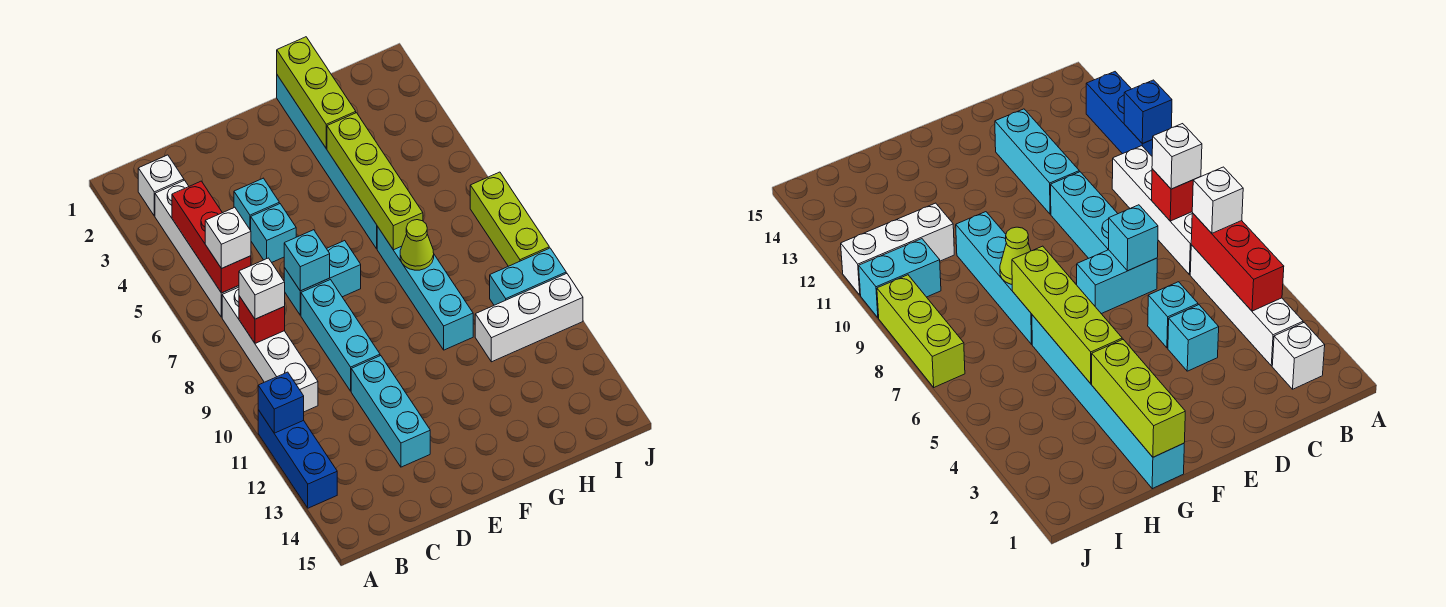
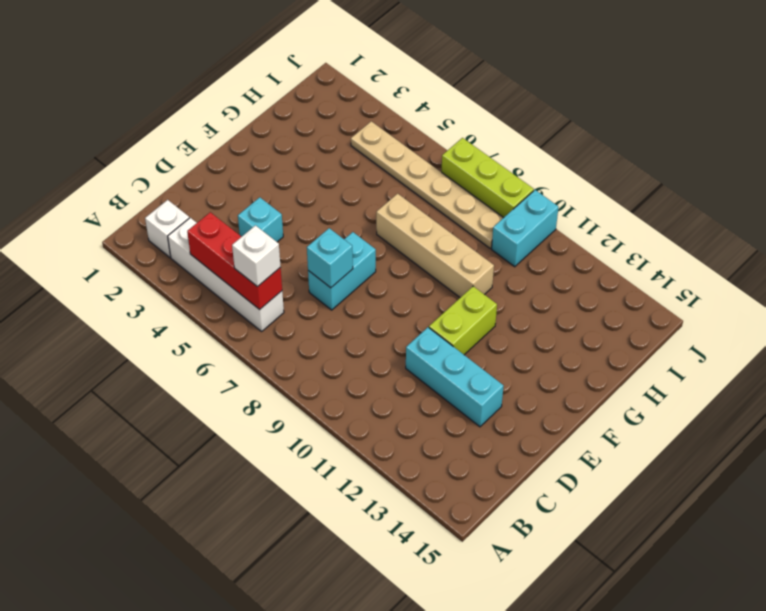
lime 1x2 brick [429,286,497,355] -> none
tan 1x4 brick [376,194,494,298] -> cyan 1x4 brick [377,226,473,350]
tan 1x6 plate [351,121,503,248] -> none
none -> blue 1x3 brick [258,410,337,508]
none -> white 1x4 brick [222,287,318,412]
none -> cyan 1x1 brick [251,204,296,262]

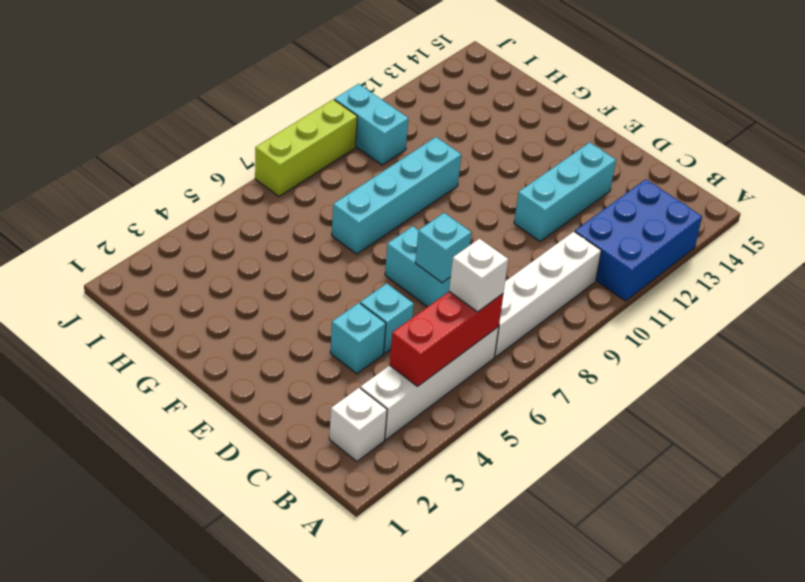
blue 2x3 brick [575,179,702,301] -> blue 1x3 brick [258,410,337,508]
none -> cyan 1x3 brick [301,280,380,391]
none -> cyan 1x6 brick [277,75,377,249]
none -> white 1x3 brick [475,273,583,362]

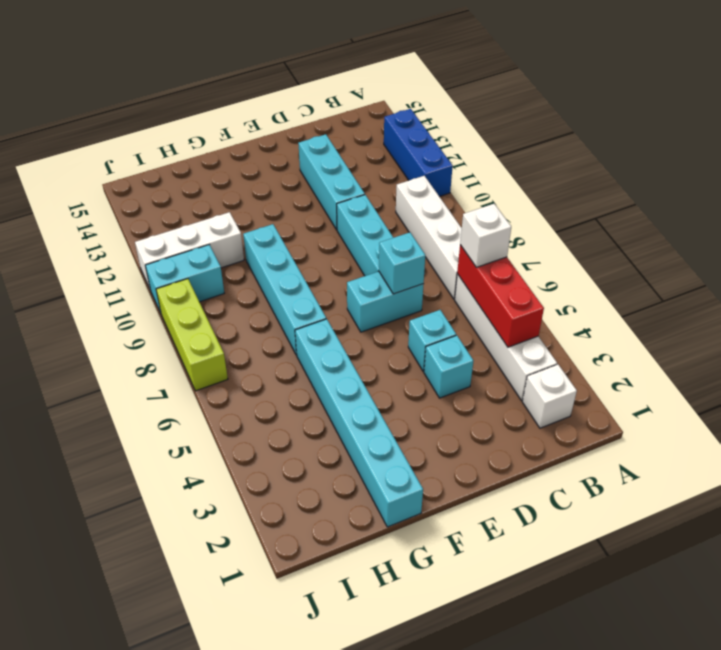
none -> blue 1x1 brick [258,372,304,433]
none -> red 1x1 brick [239,296,285,343]
none -> lime 1x3 brick [277,37,356,148]

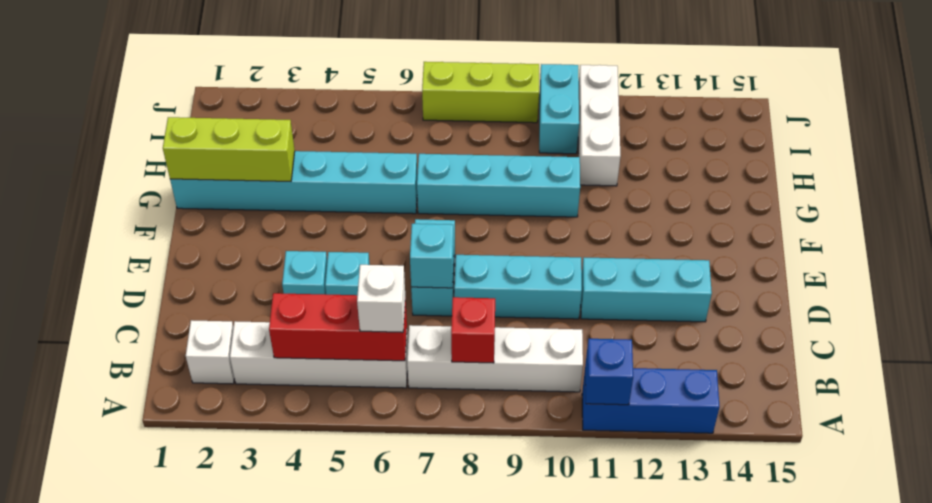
none -> lime 1x4 brick [327,113,423,250]
none -> lime 1x1 cone [400,220,434,270]
none -> white 1x1 brick [239,258,285,319]

